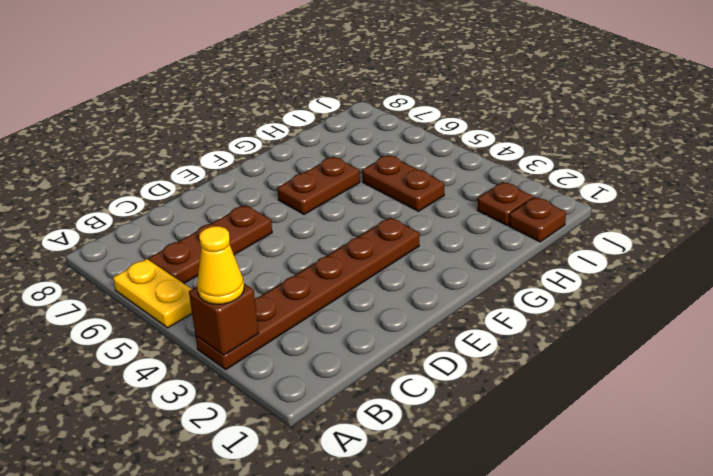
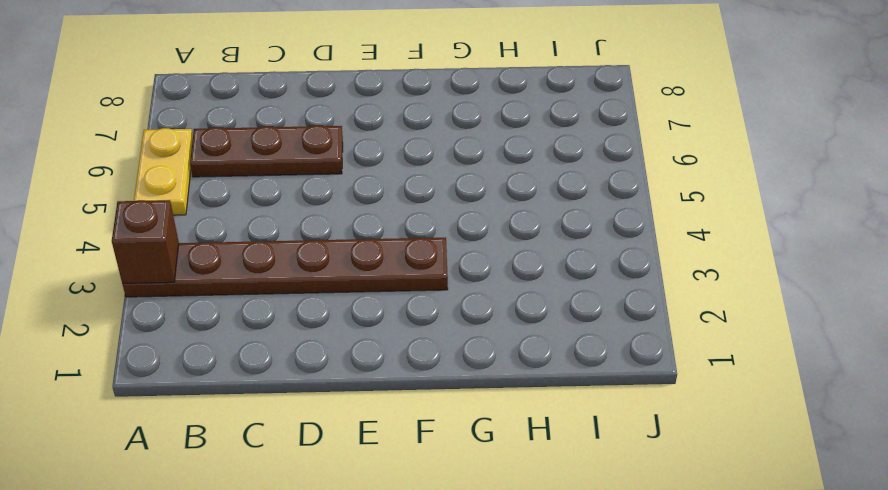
none -> brown 1x2 plate [277,157,360,214]
none -> brown 1x2 plate [362,155,444,211]

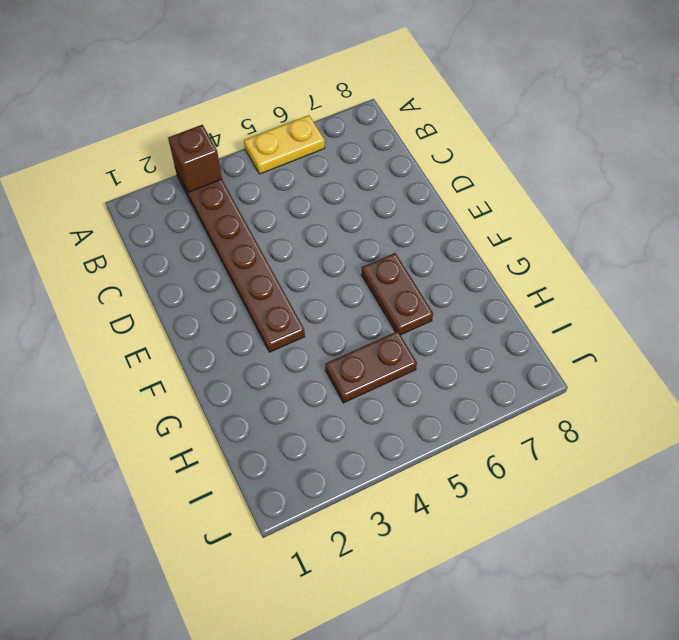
none -> brown 1x3 plate [149,205,272,283]
none -> brown 1x1 plate [509,197,566,242]

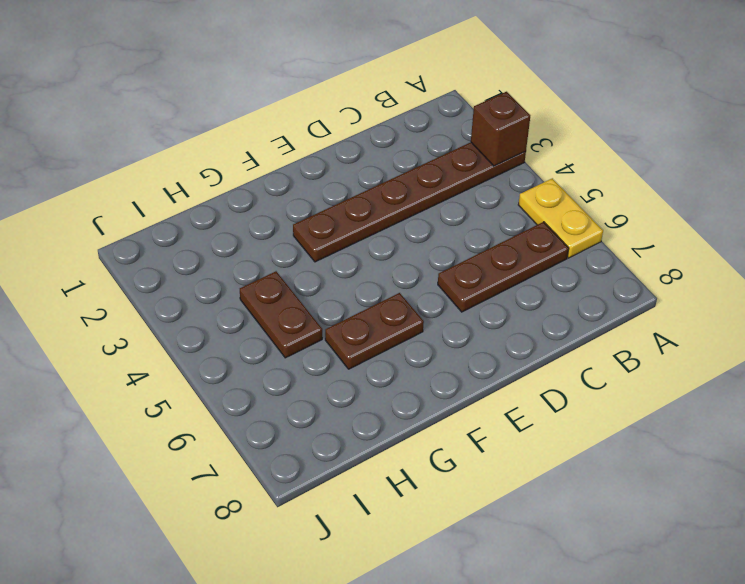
none -> brown 1x1 plate [509,197,566,242]
none -> brown 1x1 plate [477,182,533,225]

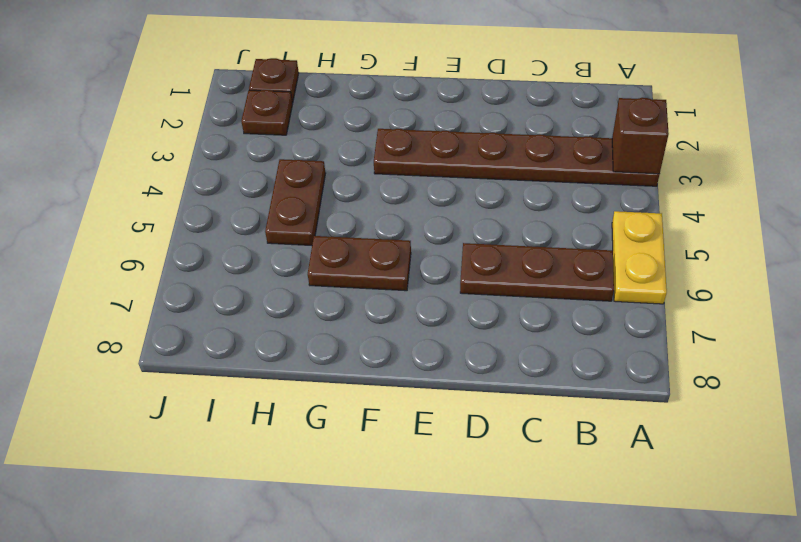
none -> yellow 1x1 cone [197,226,244,304]

